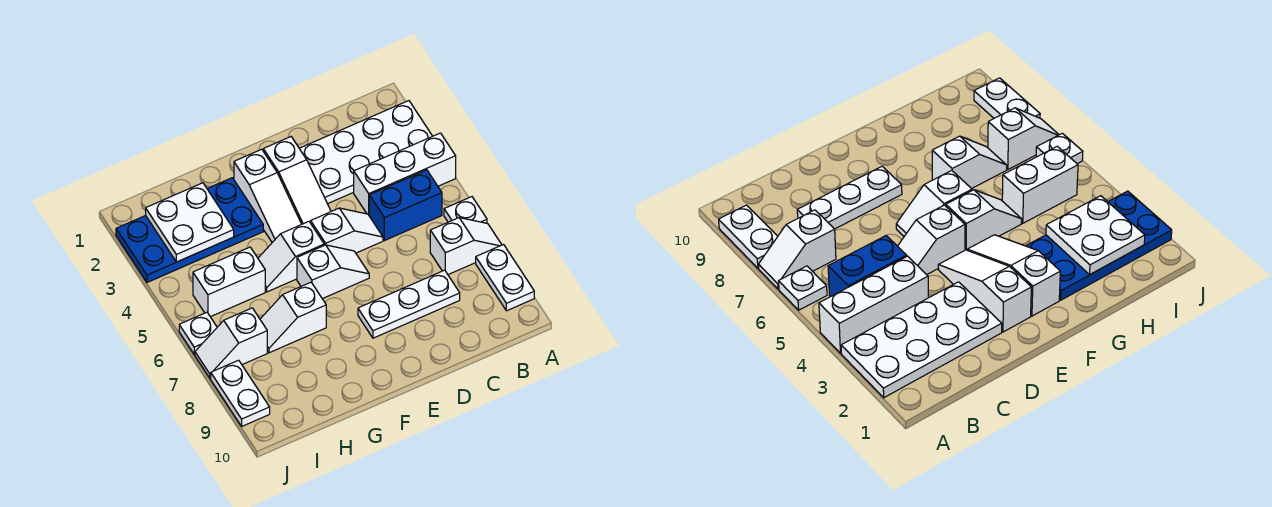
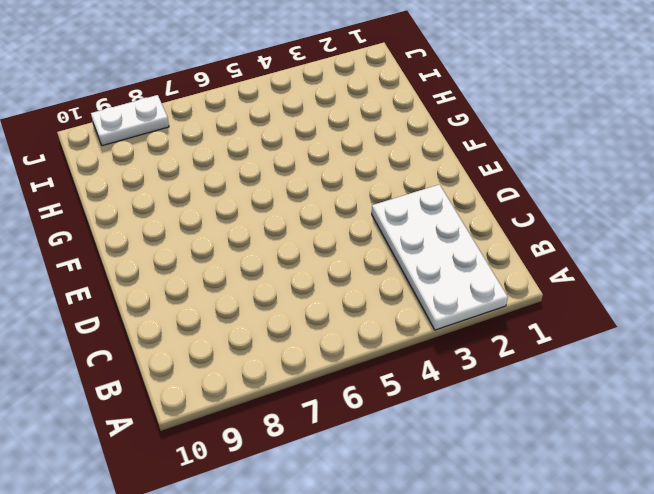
none -> white 1x3 brick [354,133,456,215]
none -> white 1x1 plate [444,197,487,223]
none -> white 1x2 slope [430,218,502,274]

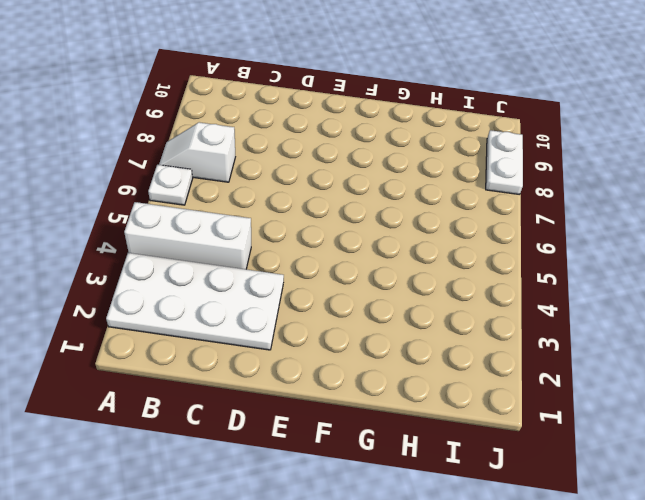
none -> white 1x2 plate [476,245,534,311]
none -> blue 1x2 brick [369,170,442,241]
none -> white 1x3 plate [358,270,460,338]

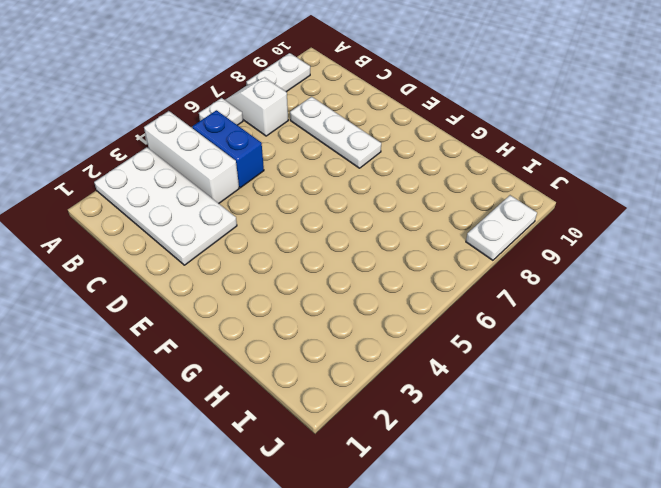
none -> white 1x2 slope [311,208,383,253]
none -> white 1x3 slope [263,137,331,224]
none -> white 1x2 slope [297,245,369,299]

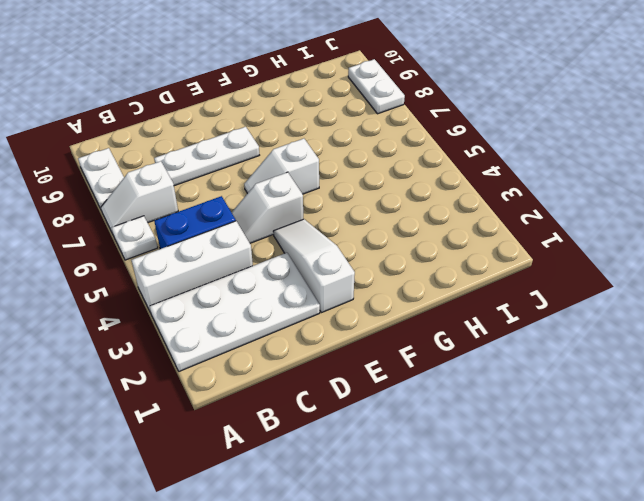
none -> white 1x3 slope [234,149,302,242]
none -> white 1x2 slope [258,222,324,292]
none -> blue 2x4 plate [116,178,263,282]

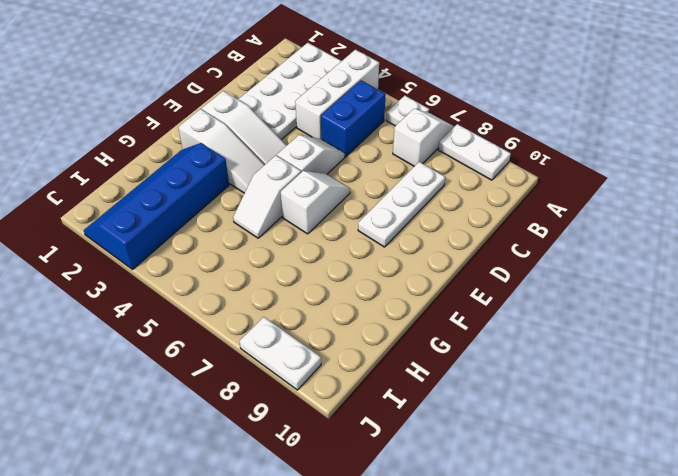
blue 2x4 slope [84,143,229,269] -> blue 2x4 plate [116,178,263,282]
none -> white 1x2 slope [260,282,326,353]
none -> white 1x2 brick [193,247,265,317]
none -> white 1x2 slope [195,308,267,378]

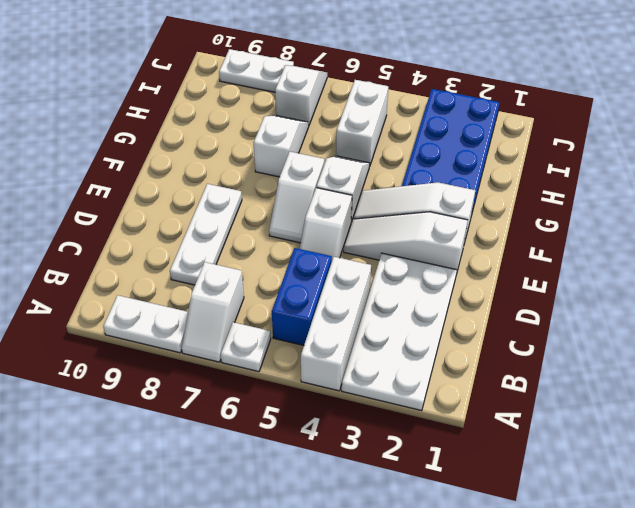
none -> white 1x1 plate [179,312,217,354]
none -> white 2x2 plate [146,183,234,262]

